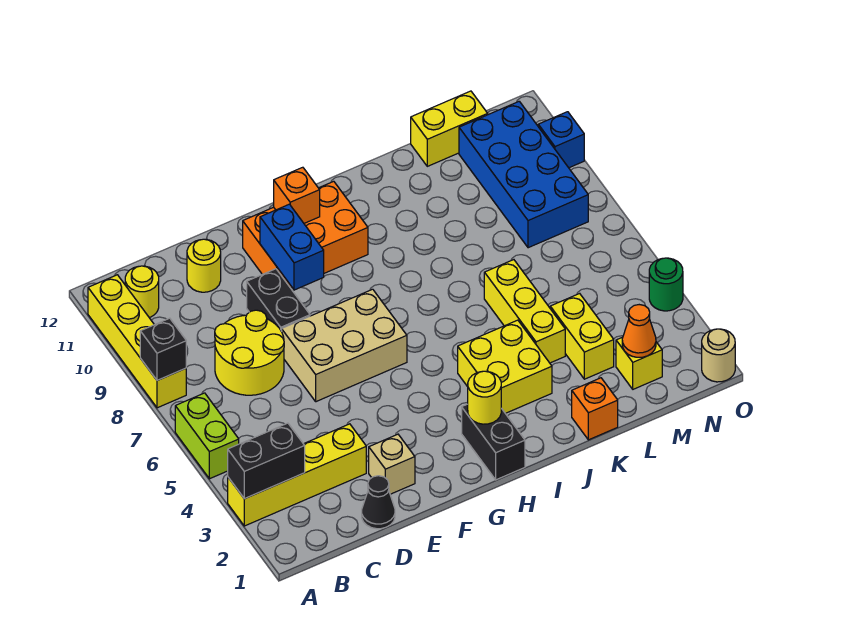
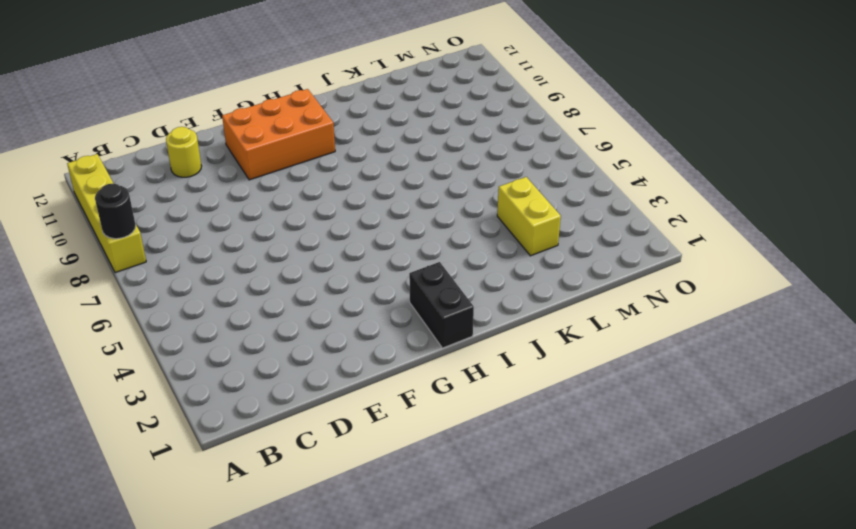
black 1x1 round brick [95,183,136,239] -> black 1x1 brick [140,318,186,380]
none -> yellow 1x4 brick [228,424,366,526]
none -> lime 1x2 brick [175,393,239,479]
none -> yellow 1x1 round brick [125,266,159,318]

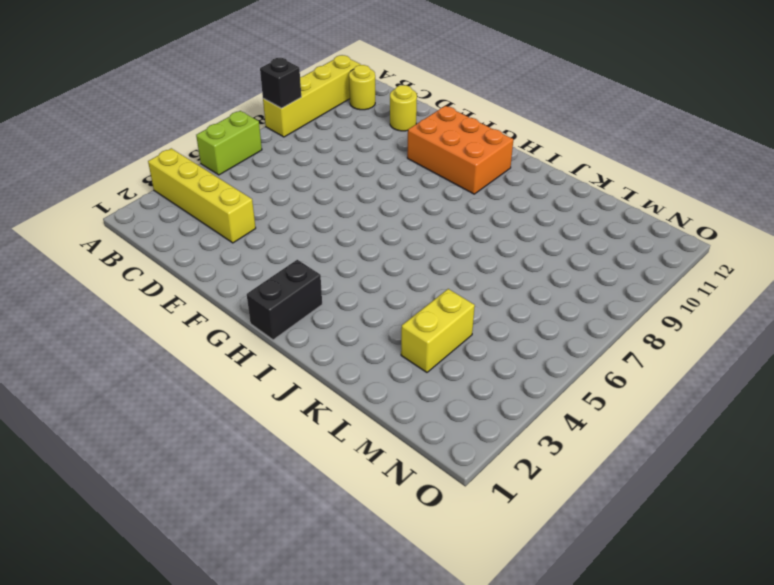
none -> yellow 2x2 round brick [215,310,284,395]
none -> black 1x1 cone [362,476,395,529]
none -> tan 1x1 brick [369,434,415,494]

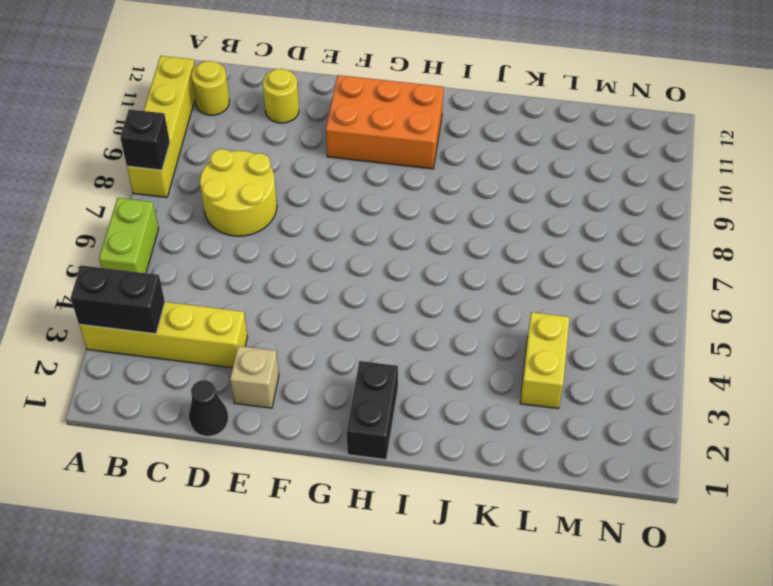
none -> tan 2x3 brick [282,289,407,402]
none -> black 1x2 brick [247,269,310,332]
none -> yellow 2x2 brick [458,320,552,413]

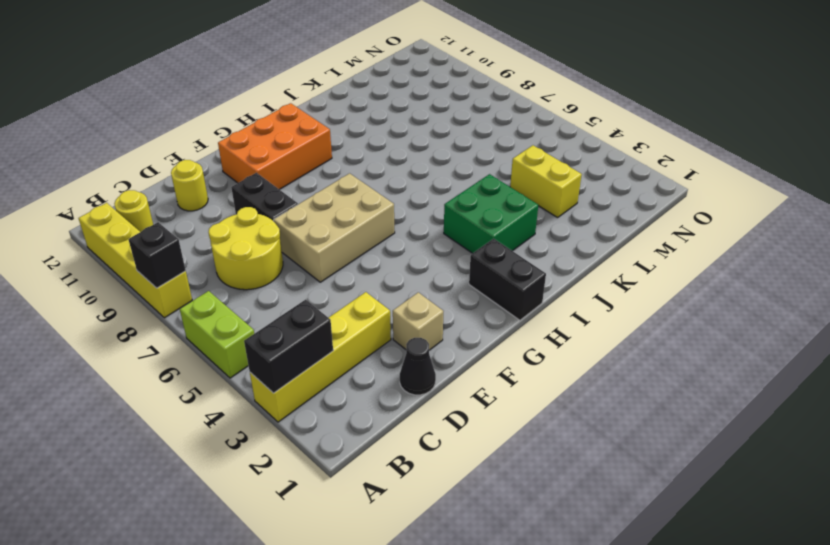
green 2x2 brick [444,174,538,253] -> yellow 2x2 brick [458,320,552,413]
none -> orange 1x1 brick [572,378,618,440]
none -> yellow 1x3 brick [484,260,565,363]
none -> yellow 1x2 brick [411,91,488,166]

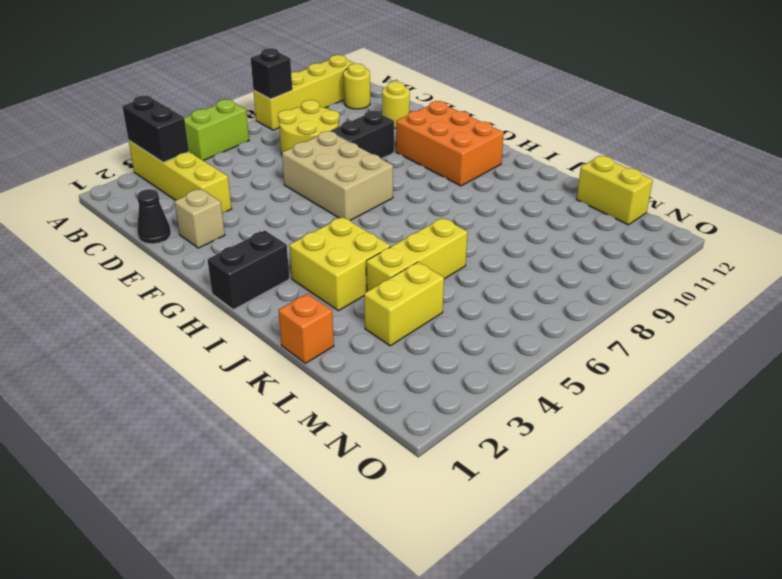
none -> yellow 1x1 brick [616,337,662,389]
none -> blue 2x4 brick [459,101,588,248]
none -> tan 1x1 round brick [702,329,735,382]

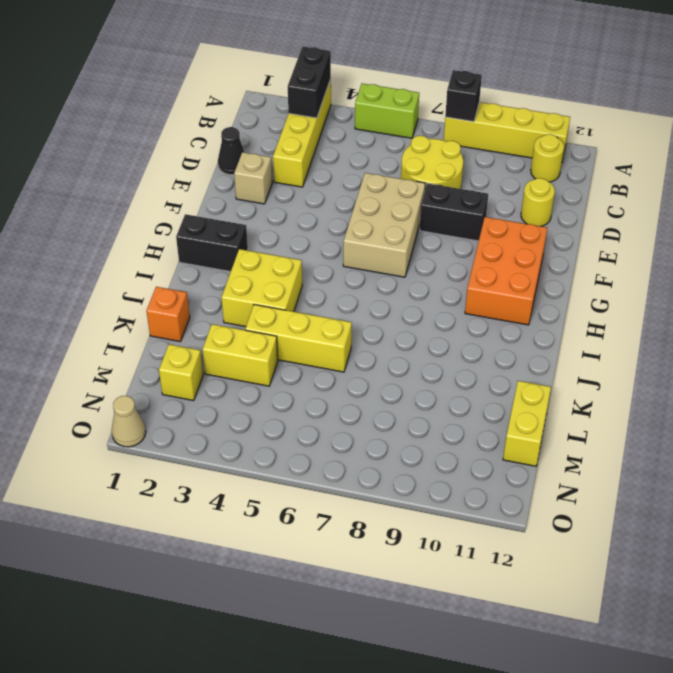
tan 1x1 cone [111,396,146,447] -> tan 1x1 round brick [702,329,735,382]
none -> blue 2x4 brick [459,101,588,248]
none -> green 1x1 round brick [649,258,683,311]
none -> blue 1x1 brick [538,112,584,168]

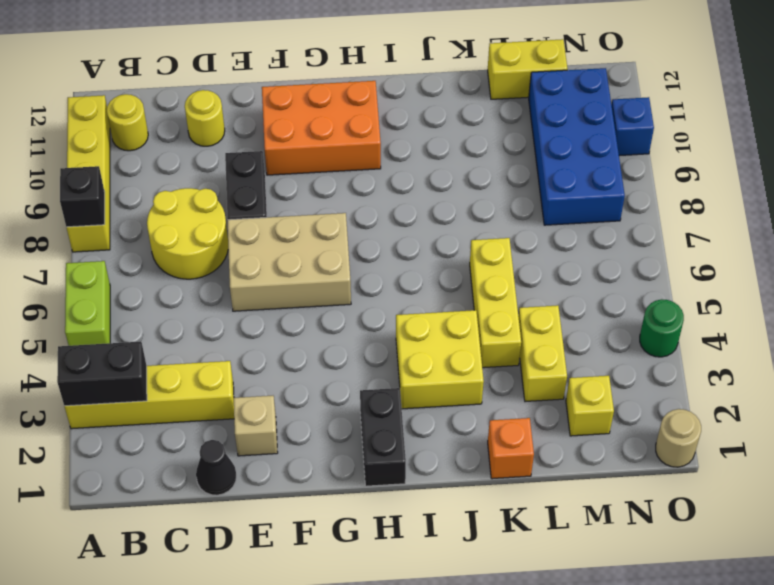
none -> blue 1x2 brick [260,204,324,290]
none -> orange 1x1 brick [274,167,320,223]
none -> yellow 1x1 round brick [468,371,501,424]

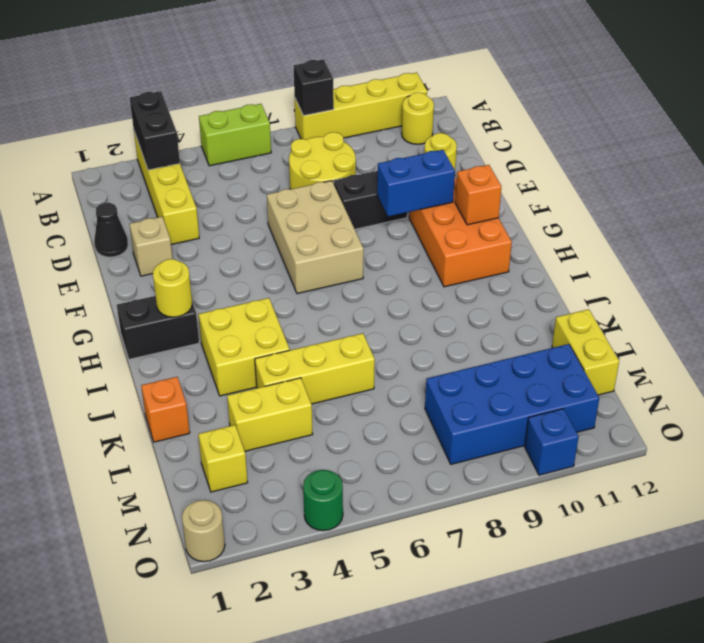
none -> orange 1x1 cone [622,305,656,357]

